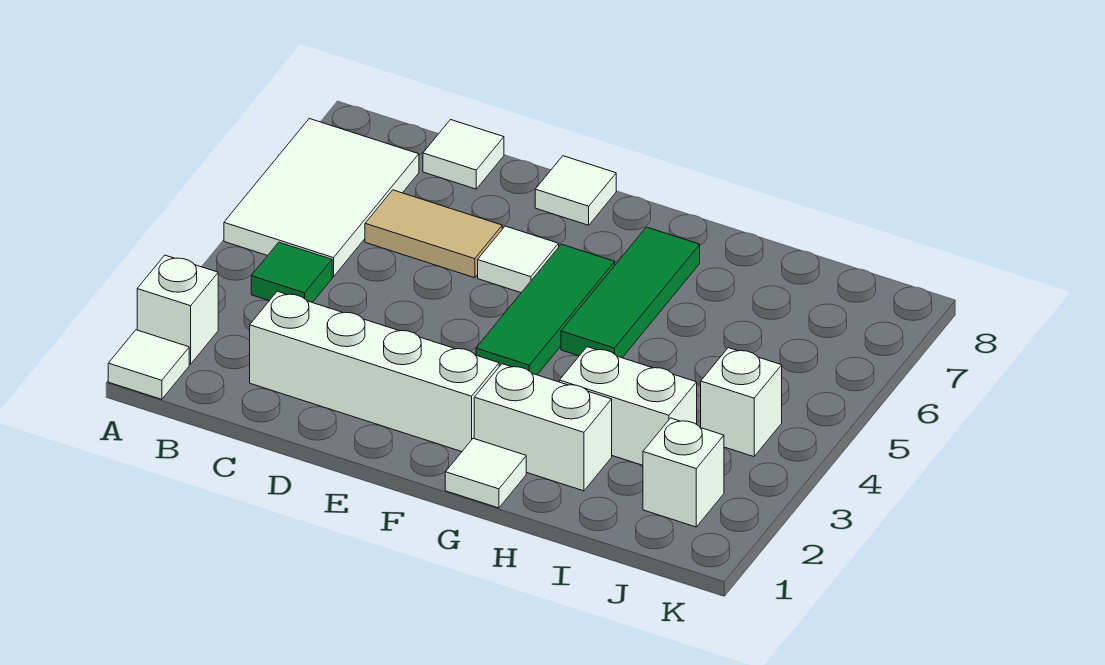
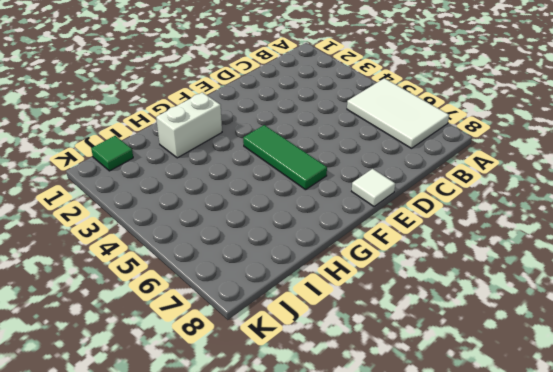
green 1x1 tile [91,136,133,171] -> green 1x1 tile moved to [251,242,332,303]
none -> white 1x1 tile [108,330,189,399]
none -> white 1x1 brick [137,255,218,364]
none -> white 1x4 brick [250,291,499,452]

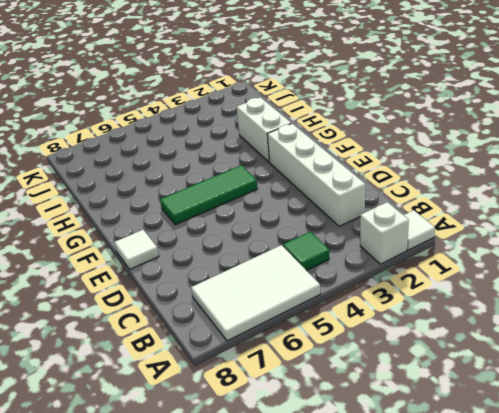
none -> tan 1x2 tile [365,190,502,278]
none -> white 1x1 tile [423,120,504,189]
none -> white 1x1 tile [478,226,559,293]

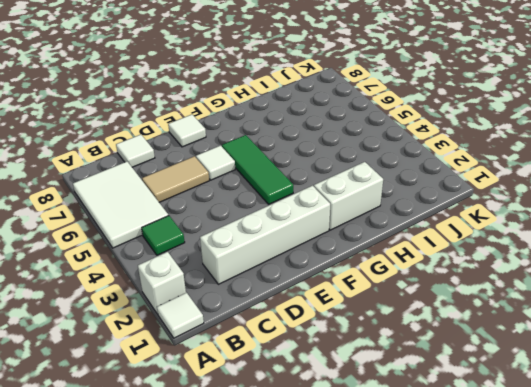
none -> white 1x1 tile [445,438,526,508]
none -> green 1x3 tile [561,227,700,358]
none -> white 1x2 brick [559,347,697,465]

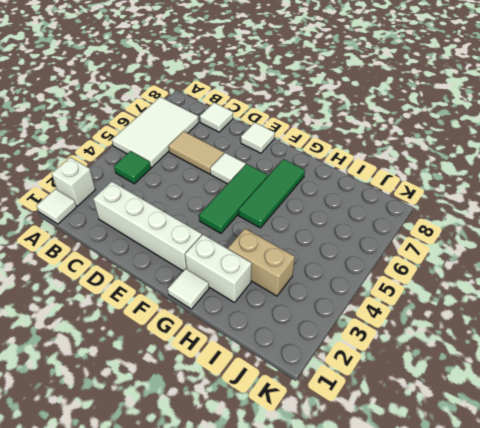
tan 1x2 brick [228,229,295,296] -> white 1x2 brick [559,347,697,465]
none -> white 1x1 brick [643,418,724,527]
none -> white 1x1 brick [701,348,782,457]

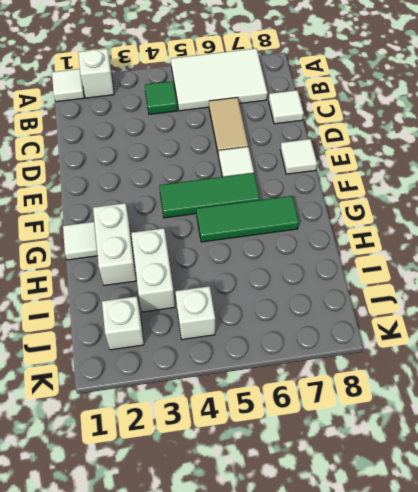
none -> white 1x4 brick [250,291,499,452]

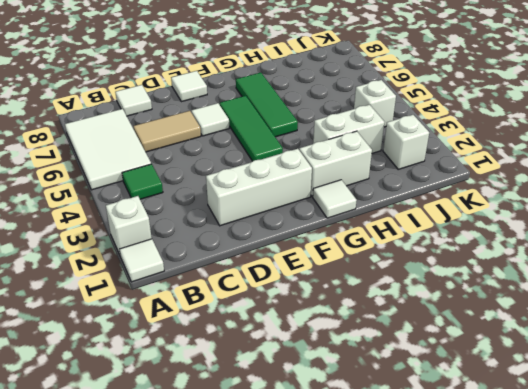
white 1x3 brick [206,149,312,226] -> white 1x4 brick [250,291,499,452]

